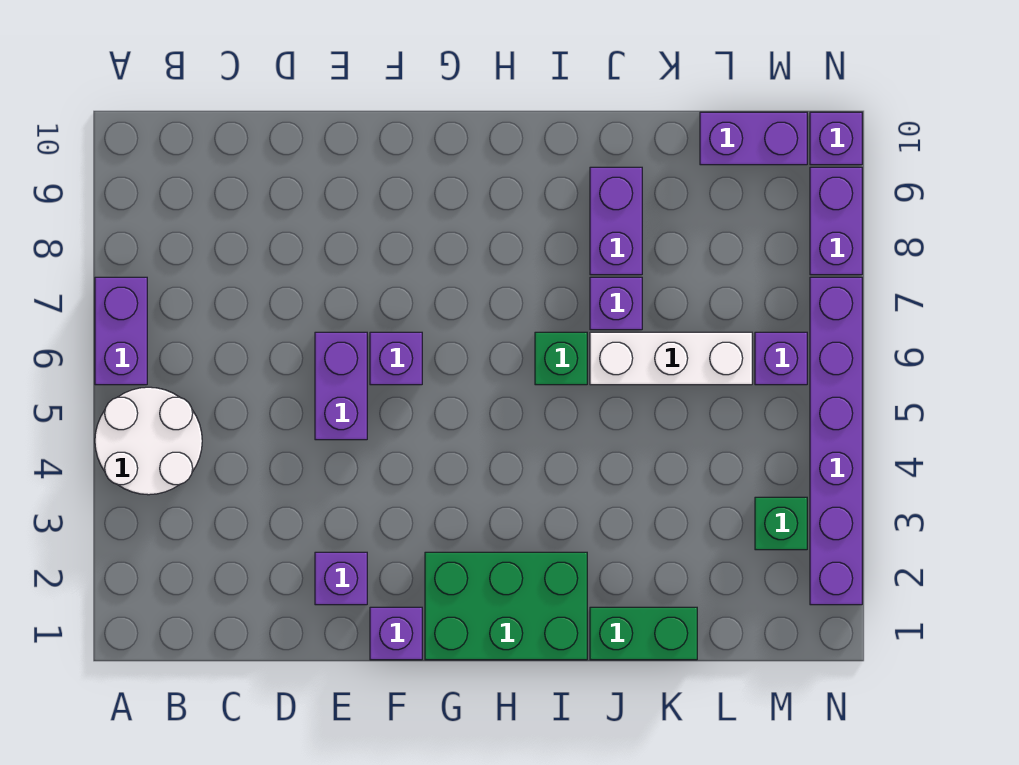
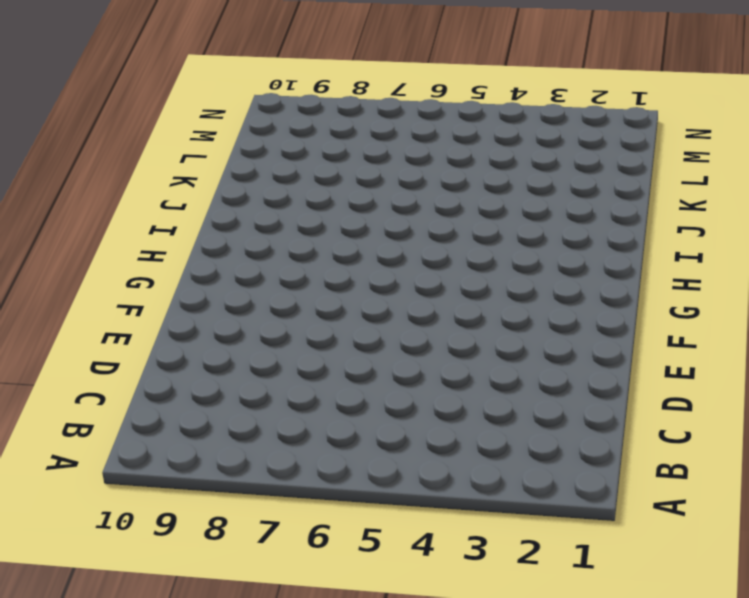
none -> white 2x2 round brick [95,387,202,495]
none -> purple 1x2 brick [95,277,147,385]
none -> purple 1x1 brick [315,552,367,605]

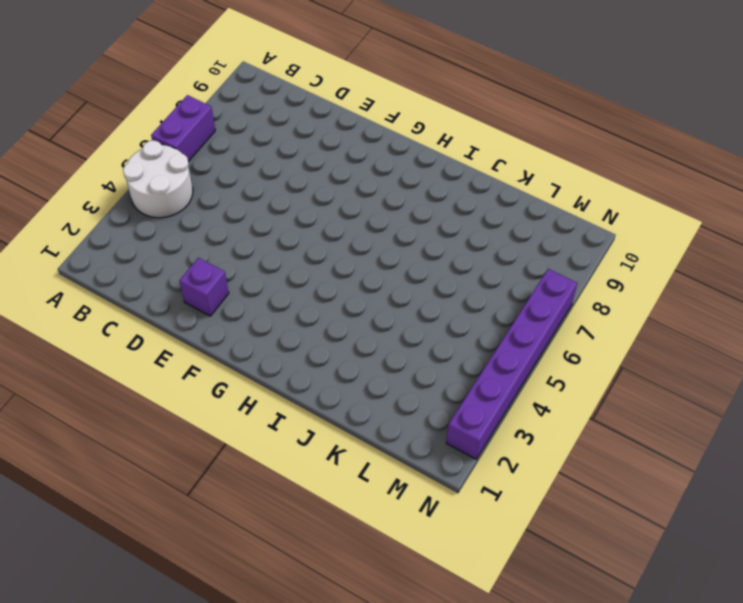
none -> purple 1x2 brick [315,332,367,440]
none -> purple 1x1 brick [370,607,422,660]
none -> purple 1x1 brick [370,332,422,385]

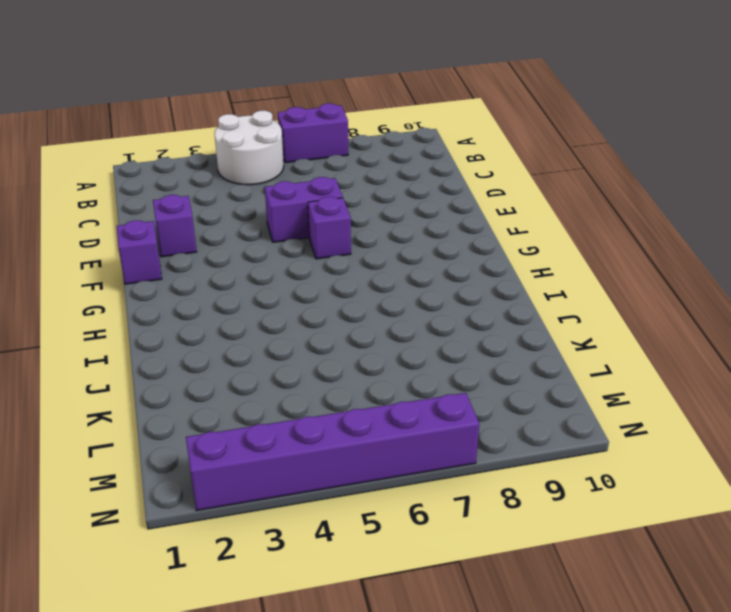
none -> green 2x3 brick [425,552,587,660]
none -> green 1x1 brick [535,332,587,385]
none -> green 1x2 brick [590,607,697,660]

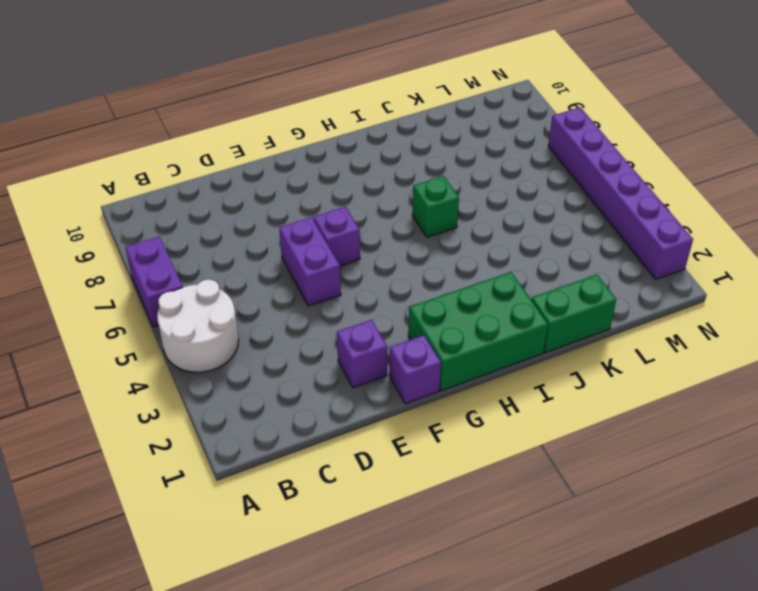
none -> white 1x3 brick [590,332,752,385]
none -> purple 1x1 brick [590,277,642,330]
none -> purple 1x2 brick [590,167,642,275]

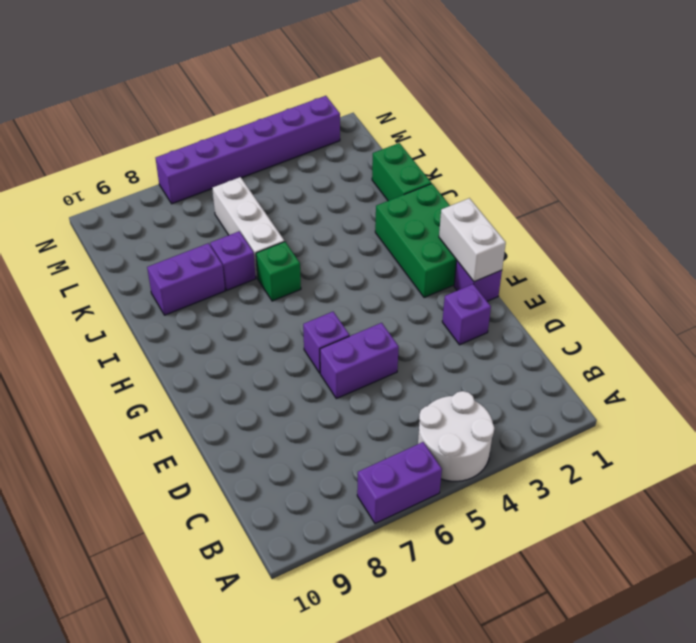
white 1x2 brick [439,198,506,282] -> none
none -> purple 1x2 brick [700,112,807,165]
none -> green 1x1 brick [755,497,807,550]
none -> purple 1x1 brick [755,332,807,385]

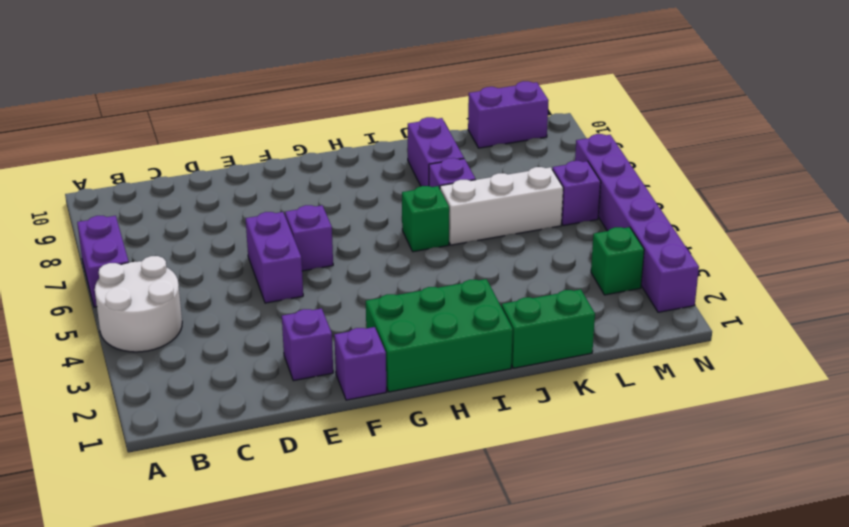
none -> purple 1x2 brick [810,167,862,275]
none -> purple 1x1 brick [810,112,862,165]

